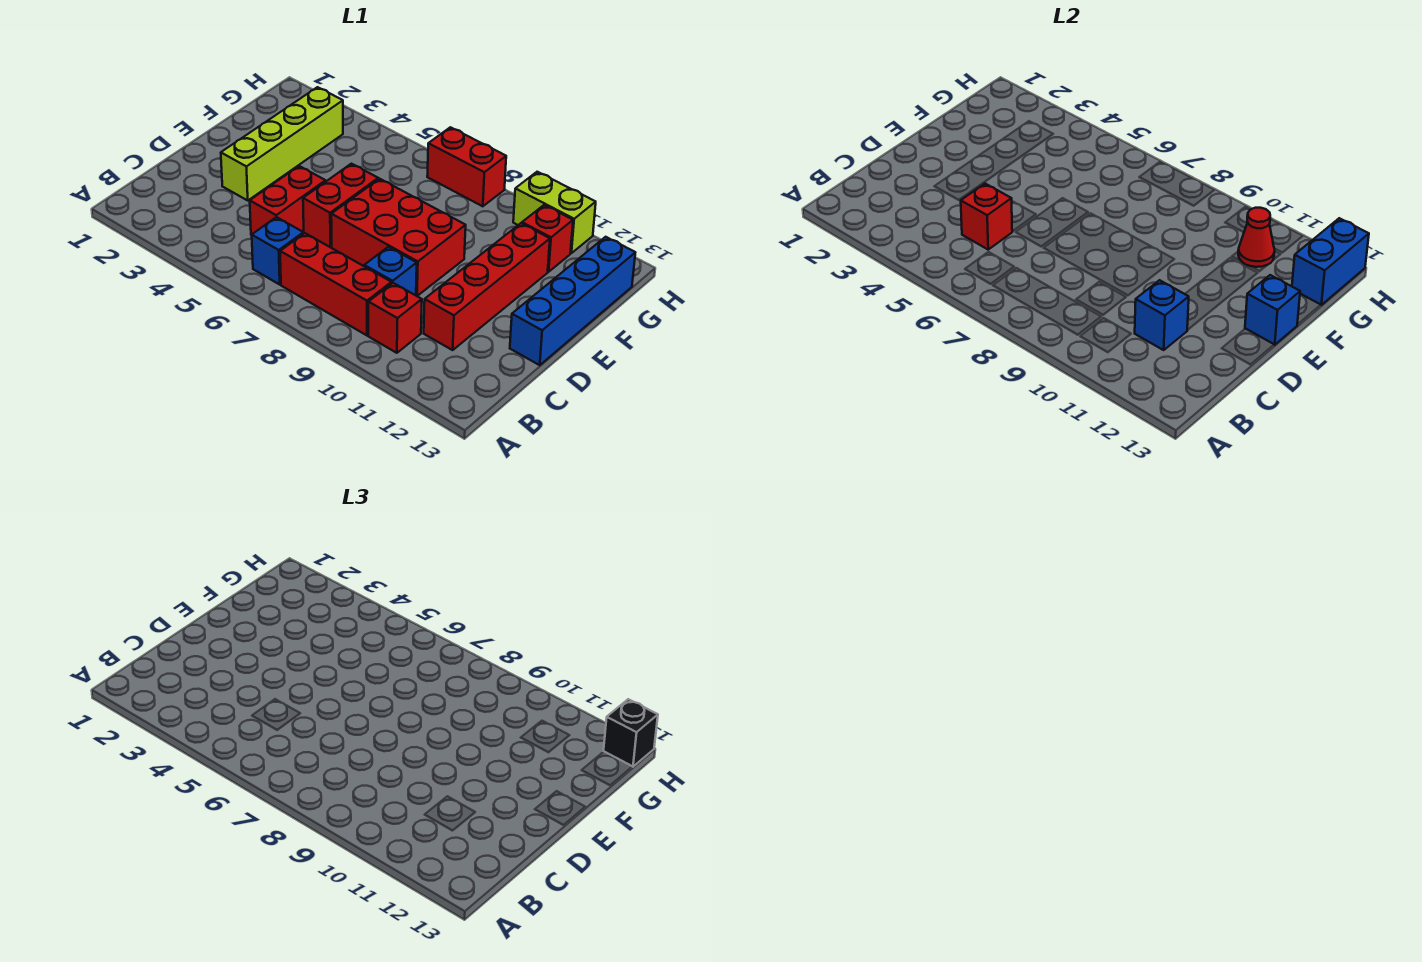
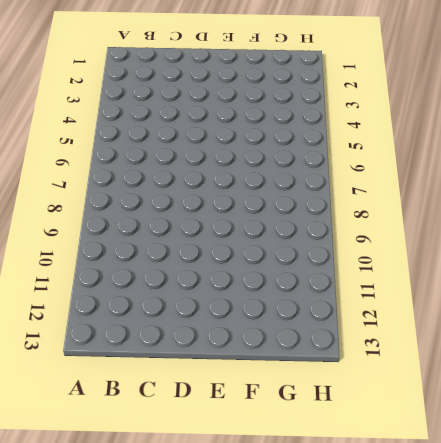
none -> blue 1x1 brick [252,217,303,284]
none -> red 1x3 brick [280,233,392,335]
none -> red 1x1 brick [368,283,422,353]

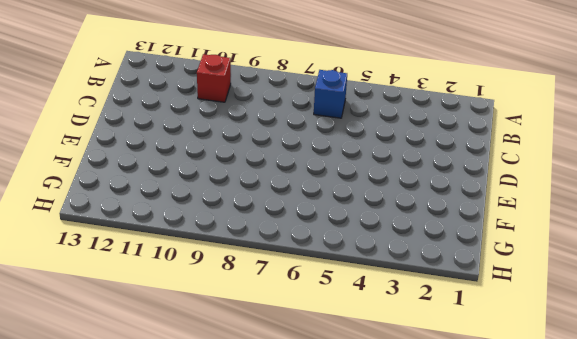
none -> red 1x3 brick [280,233,392,335]
none -> red 1x2 brick [250,166,326,235]
none -> blue 1x1 brick [364,247,417,295]

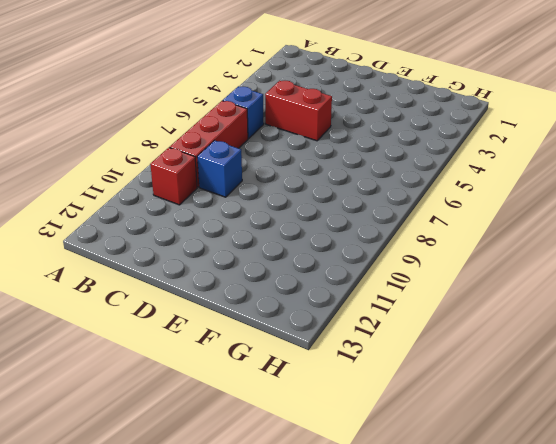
none -> red 1x4 brick [424,223,550,350]
none -> lime 1x4 brick [221,87,343,200]
none -> red 1x2 brick [303,164,378,247]

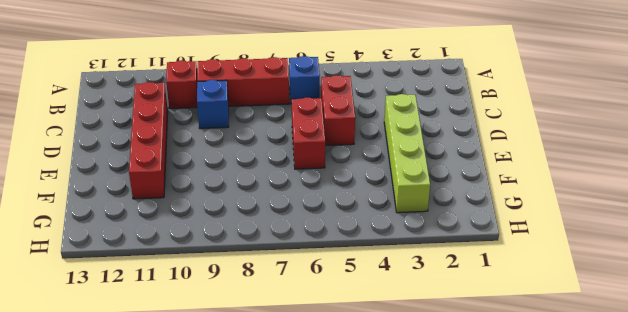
none -> red 2x3 brick [331,179,466,296]
none -> blue 1x4 brick [510,237,635,365]
none -> red 1x1 brick [522,205,573,272]

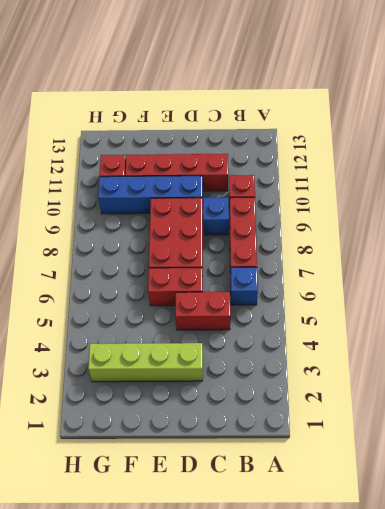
blue 1x4 brick [98,176,203,214] -> blue 1x4 brick moved to [510,237,635,365]
none -> red 1x2 brick [427,127,506,206]
none -> lime 1x2 brick [513,172,596,253]
none -> red 1x1 brick [961,184,1012,249]

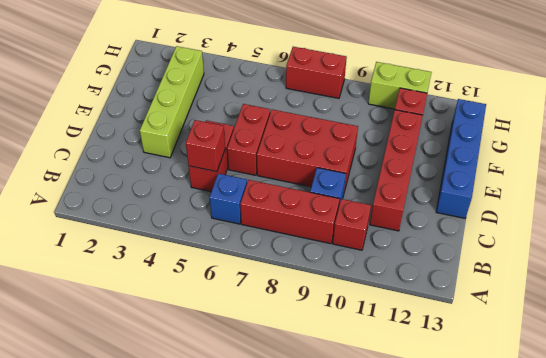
none -> blue 1x1 brick [1135,280,1189,350]
none -> blue 1x1 brick [1245,275,1300,345]
none -> red 1x1 cone [1238,208,1275,267]

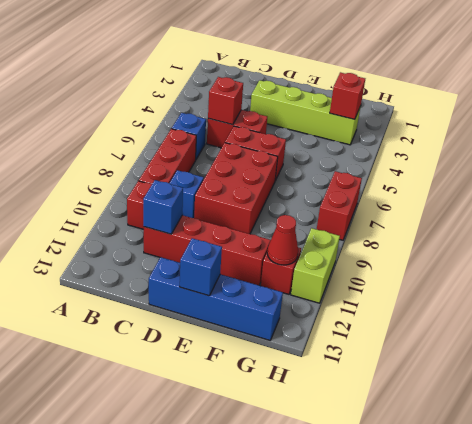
red 1x1 brick [330,72,365,119] -> none
none -> blue 1x2 brick [1292,218,1369,305]
none -> black 1x1 brick [604,699,658,767]

